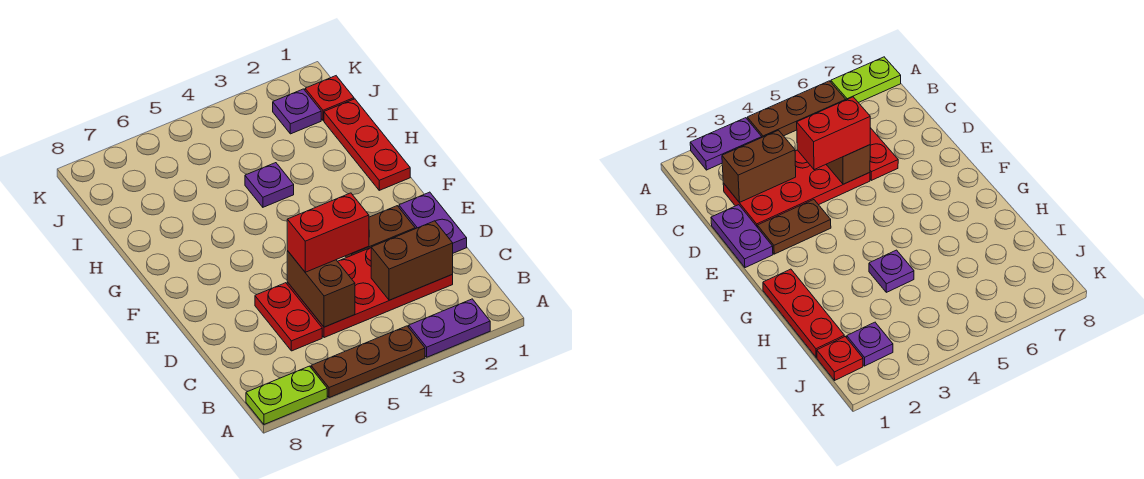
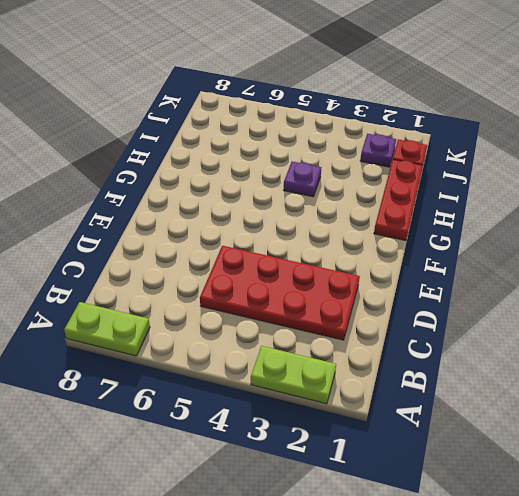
lime 1x2 plate [251,346,336,404] -> purple 1x2 plate [409,299,490,357]
none -> brown 1x3 plate [311,326,425,398]
none -> red 1x2 plate [255,283,322,351]
none -> purple 1x2 plate [399,192,467,253]

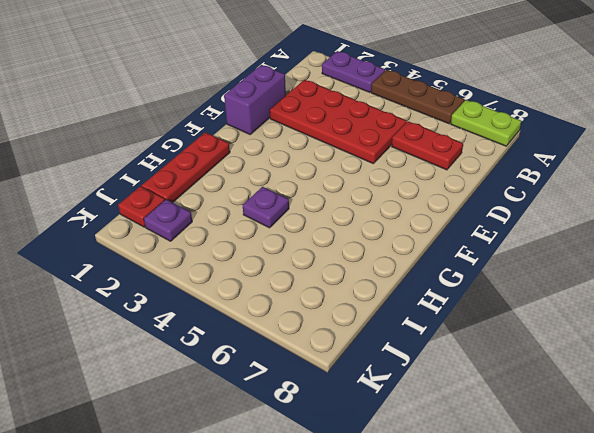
red 1x2 plate [392,121,463,170] -> red 1x2 plate turned to [255,283,322,351]
purple 1x2 brick [224,65,286,134] -> purple 1x2 plate [399,192,467,253]
none -> brown 1x2 plate [345,206,415,258]
none -> brown 1x2 brick [371,221,453,300]
none -> brown 1x2 brick [287,251,355,327]

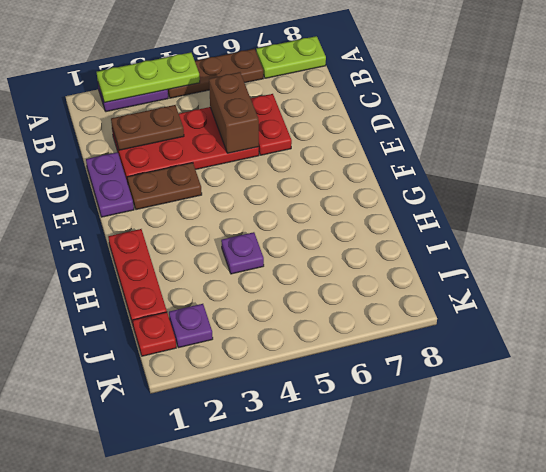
lime 1x3 plate [97,52,200,103] -> none
brown 1x2 plate [111,105,184,150] -> brown 1x2 brick [371,221,453,300]
none -> red 1x2 brick [287,193,369,272]

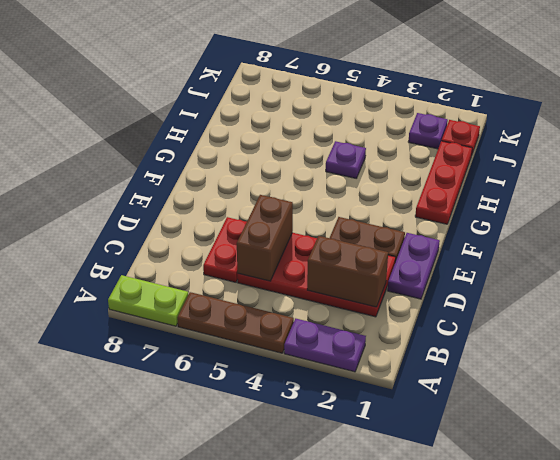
none -> red 1x2 brick [287,193,369,272]

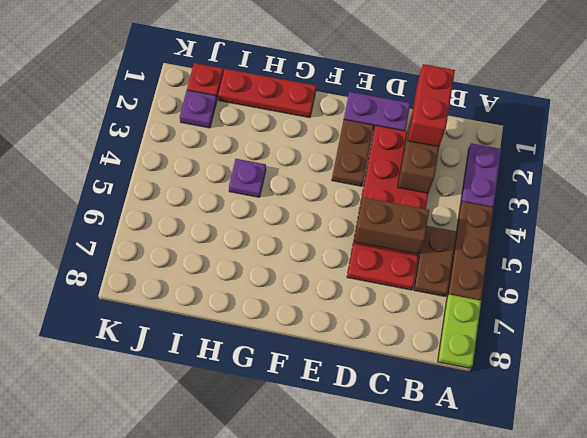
brown 1x2 plate [414,226,456,296] -> none
red 1x2 brick [408,64,455,147] -> red 1x2 brick moved to [287,193,369,272]

